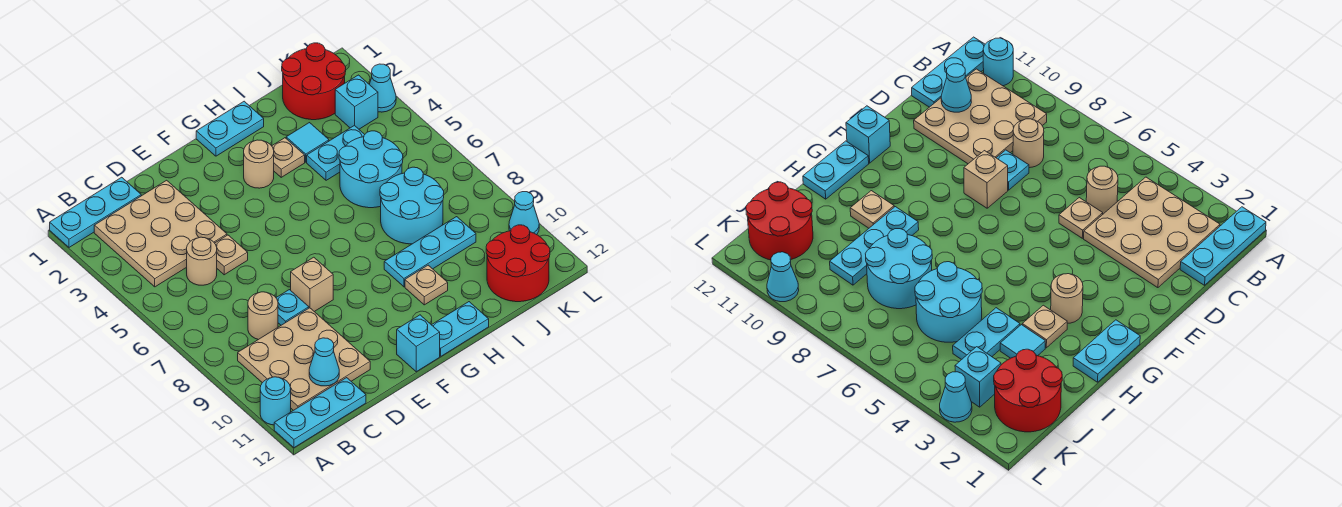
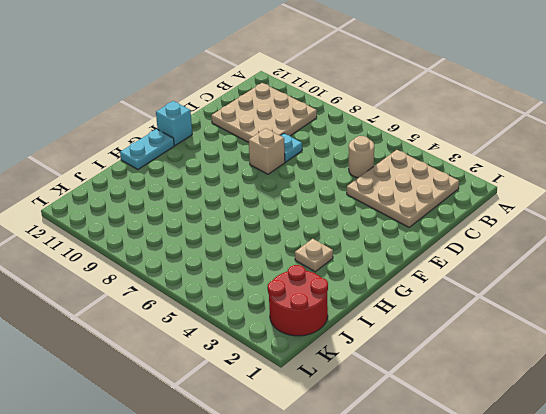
none -> cyan 1x3 plate [50,177,141,247]
none -> cyan 1x1 round brick [260,377,291,425]
none -> cyan 1x3 plate [274,378,366,448]

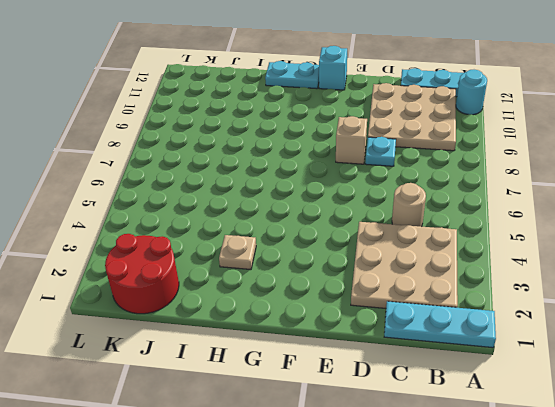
none -> tan 1x1 round brick [248,292,278,340]
none -> tan 1x1 plate [215,235,248,275]
none -> cyan 1x2 plate [196,101,264,156]

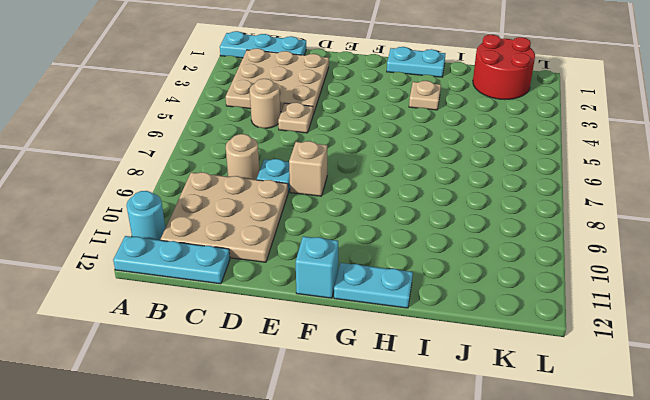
none -> tan 1x1 round brick [244,140,274,188]
none -> cyan 1x3 plate [384,217,476,287]
none -> tan 1x1 plate [405,265,448,305]

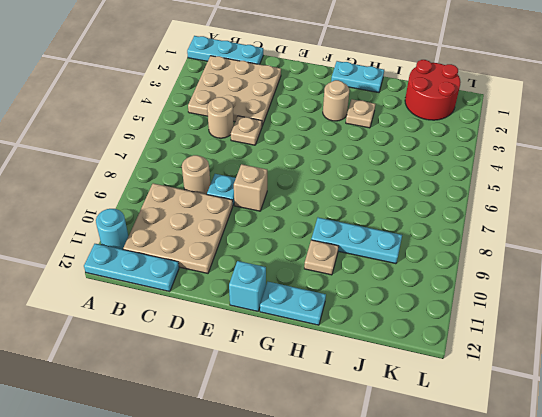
none -> cyan 1x1 tile [286,123,329,162]
none -> cyan 1x2 plate [307,125,365,180]
none -> cyan 2x2 round brick [339,131,403,208]

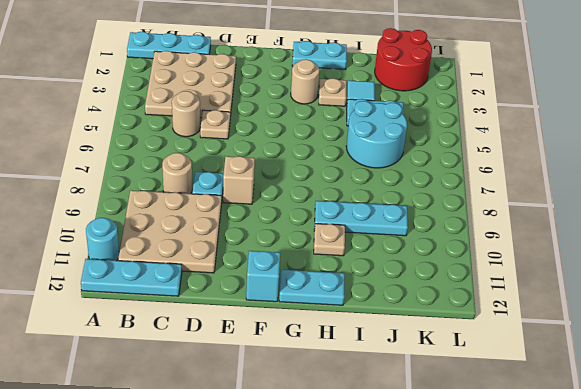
none -> cyan 2x2 round brick [380,167,444,244]
none -> red 2x2 round brick [486,225,550,302]
none -> cyan 1x1 brick [335,75,378,129]

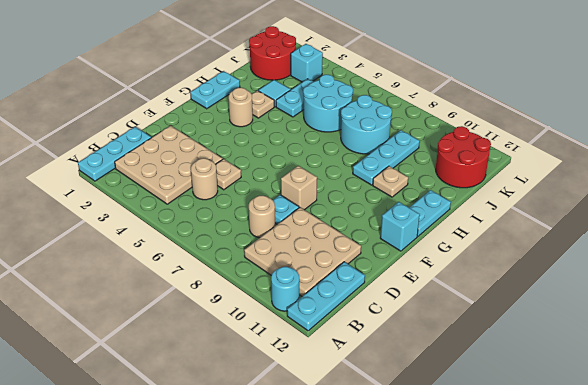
none -> cyan 1x1 cone [369,64,396,112]
none -> cyan 1x1 cone [509,192,539,235]
none -> cyan 1x1 cone [309,338,339,386]

